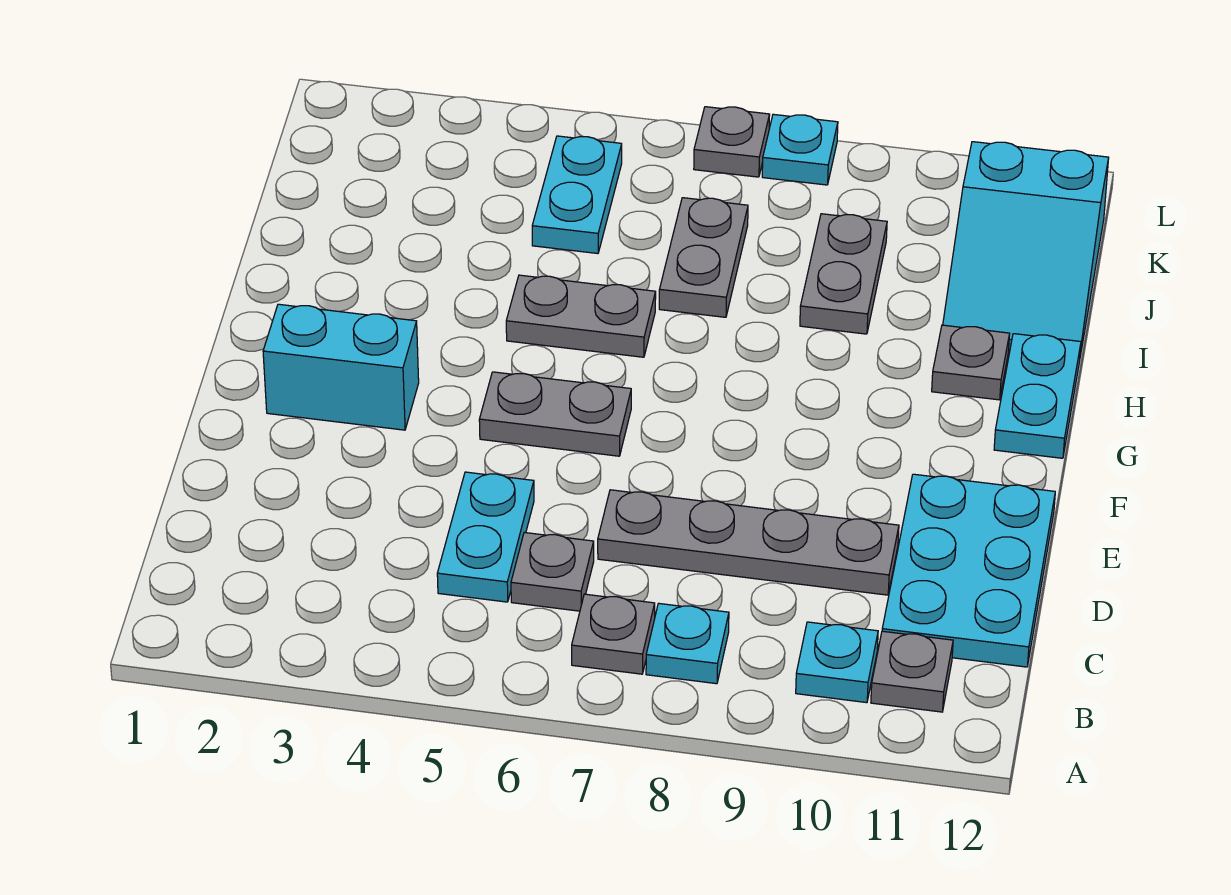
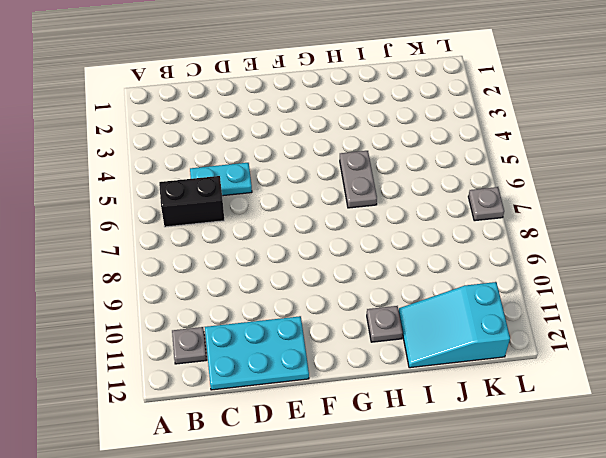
black 1x2 brick [159,176,224,227] -> grey 1x1 plate [511,533,594,611]
none -> grey 1x1 plate [572,594,655,674]
none -> cyan 1x1 plate [646,603,729,684]
none -> cyan 1x1 plate [796,622,878,703]

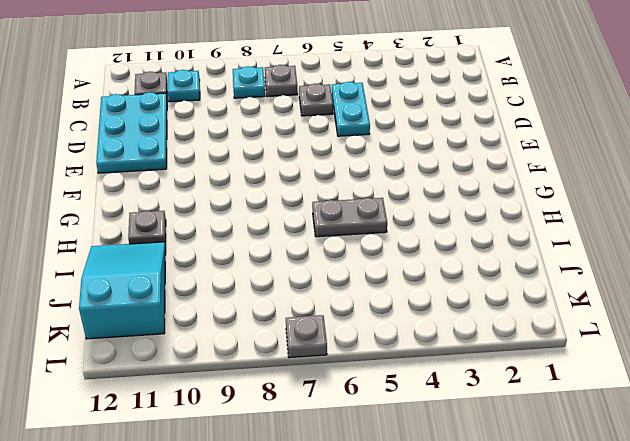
none -> grey 1x4 plate [598,490,899,595]
none -> cyan 1x2 brick [263,304,419,430]
none -> grey 1x2 plate [479,372,631,456]

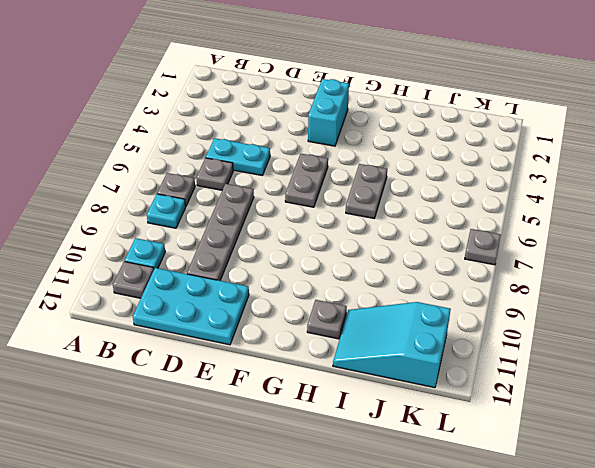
none -> cyan 1x2 plate [994,334,1081,458]
none -> grey 1x2 plate [659,198,748,317]
none -> grey 1x2 plate [800,214,887,334]

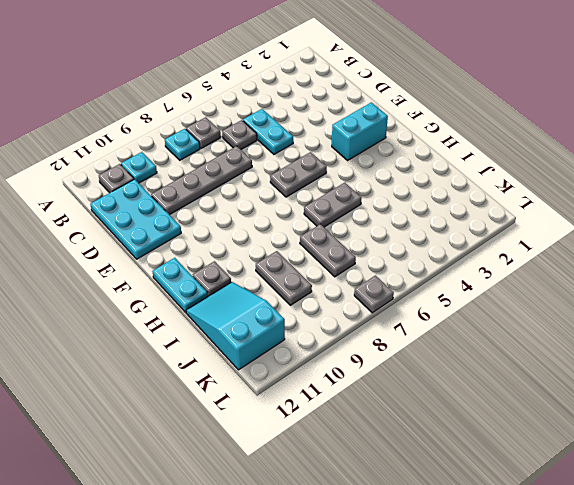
none -> cyan 1x2 plate [532,136,622,254]
none -> cyan 1x1 plate [762,114,838,185]

